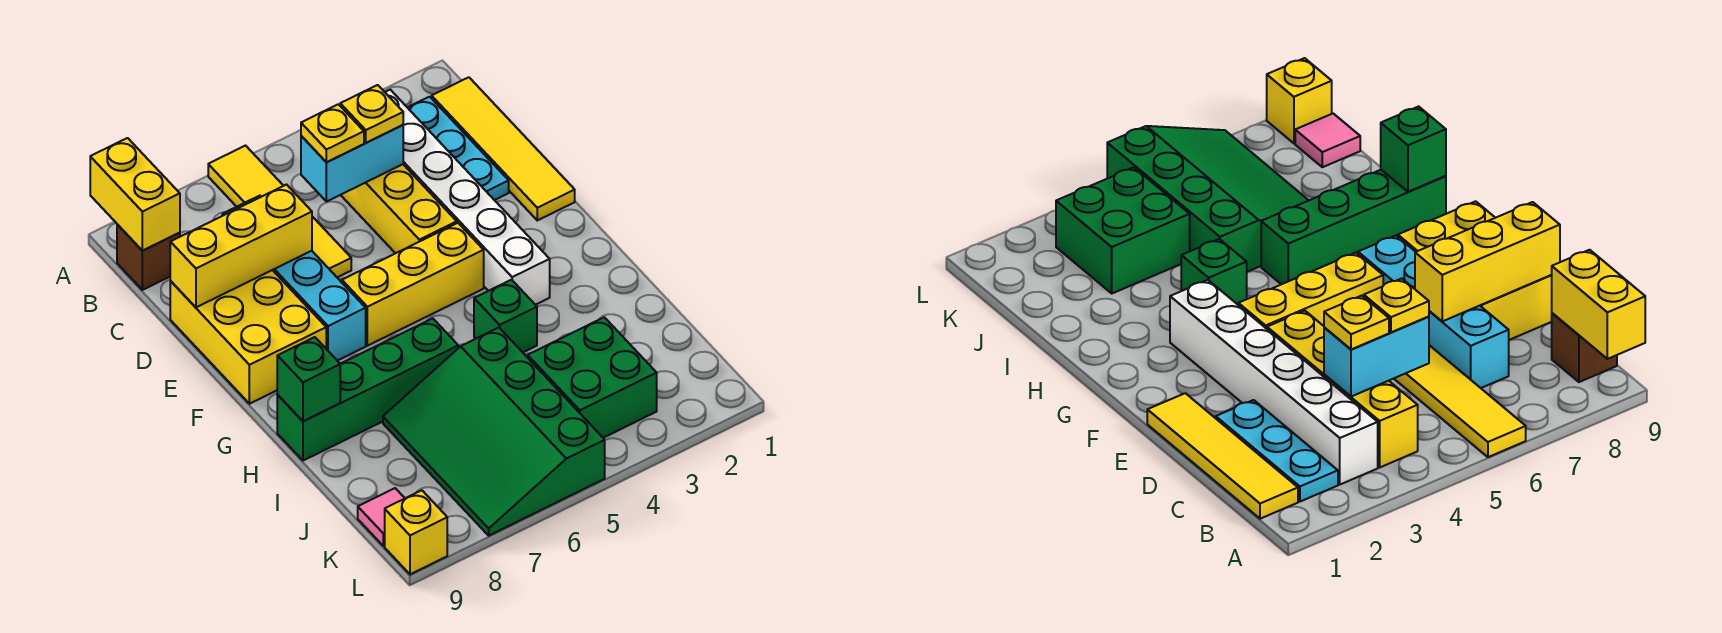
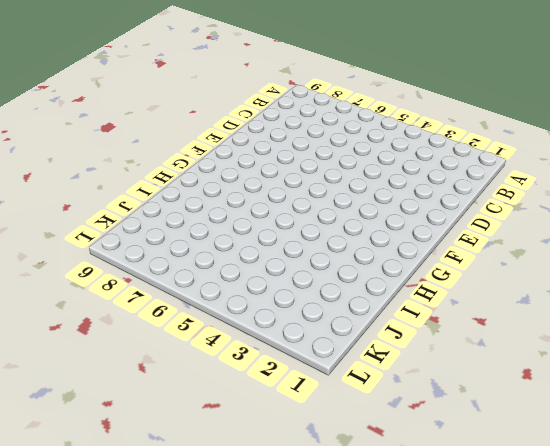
none -> yellow 1x4 tile [208,146,351,277]
none -> yellow 1x4 tile [432,77,575,220]
none -> cyan 1x3 plate [407,97,509,200]

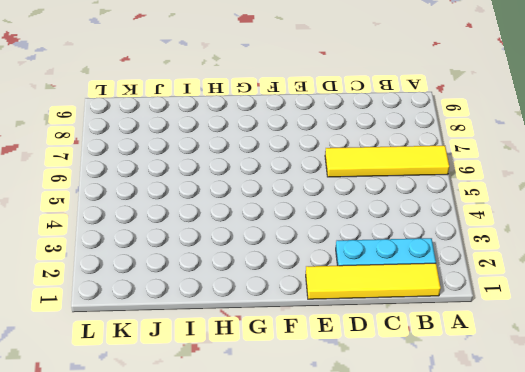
none -> white 1x6 brick [385,90,550,305]
none -> yellow 1x4 brick [341,164,457,253]
none -> brown 1x1 brick [117,224,180,290]

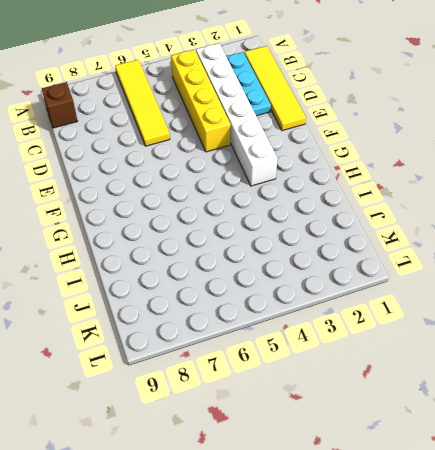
none -> cyan 1x4 brick [222,196,366,361]
none -> yellow 2x3 brick [170,270,326,404]
none -> yellow 1x3 brick [342,223,484,346]

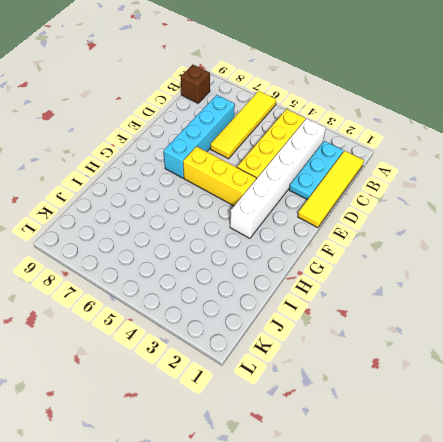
none -> yellow 2x3 brick [170,270,326,404]
none -> green 1x1 brick [474,280,537,352]
none -> green 1x4 brick [277,318,458,461]

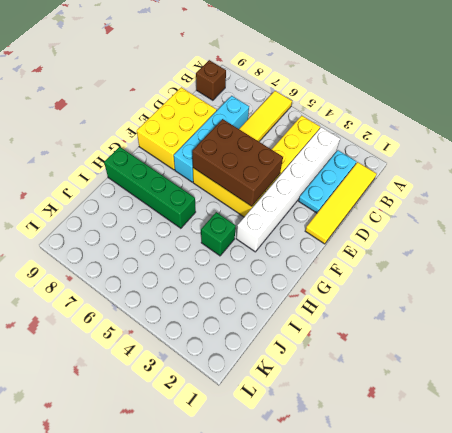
brown 2x3 brick [192,119,283,206] -> none
none -> green 3x4 slope [383,328,605,536]
none -> green 2x2 brick [528,317,657,438]
none -> pink 1x1 tile [358,488,405,546]

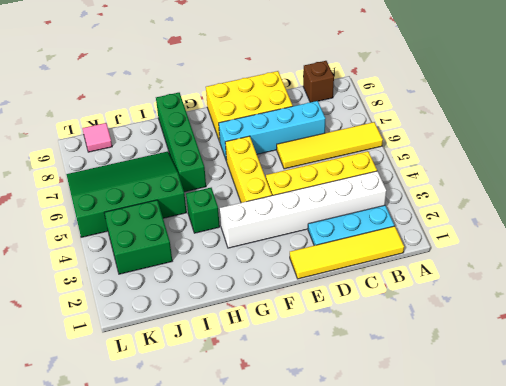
none -> yellow 1x1 brick [385,490,447,574]
none -> yellow 1x2 brick [90,138,180,251]
none -> cyan 1x2 brick [301,125,403,202]

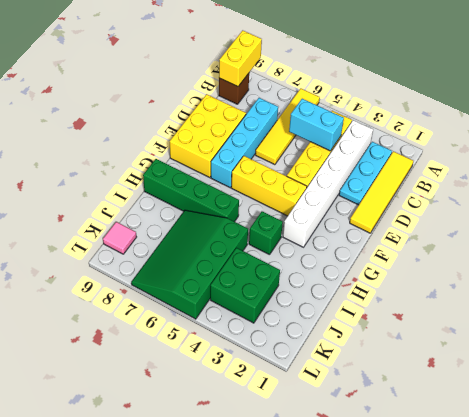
none -> yellow 1x1 brick [385,490,447,574]
none -> yellow 1x3 brick [170,185,312,307]
none -> green 1x1 brick [277,337,340,421]

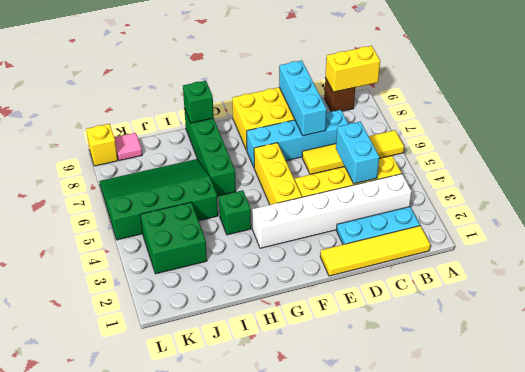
cyan 1x3 brick [279,60,327,136] -> yellow 1x3 brick [170,185,312,307]
none -> yellow 1x1 plate [340,85,403,143]
none -> yellow 1x1 plate [301,104,364,162]

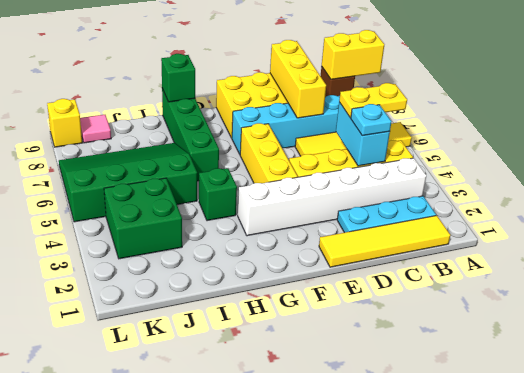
yellow 1x2 plate [339,83,407,118] -> yellow 1x1 plate [301,104,364,162]
cyan 1x1 plate [351,104,392,136] -> yellow 1x1 plate [340,85,403,143]

